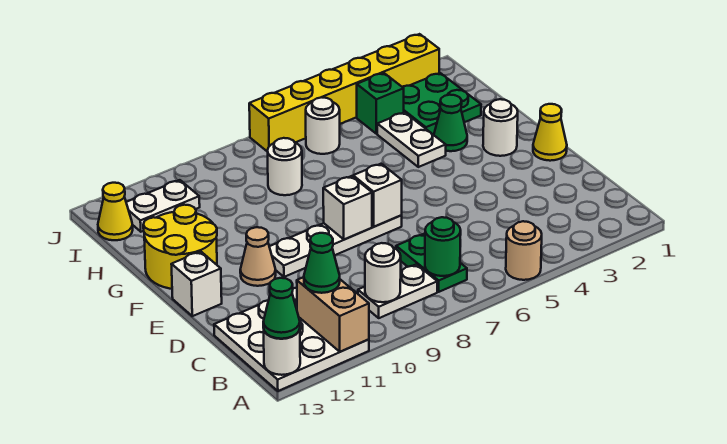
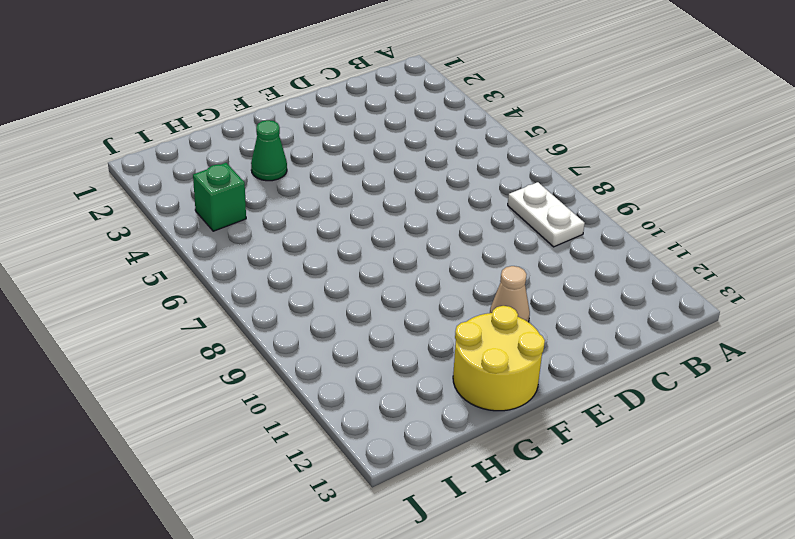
none -> tan 1x1 round brick [506,221,542,280]
none -> white 3x3 plate [214,288,369,391]
none -> green 1x2 plate [396,234,467,292]

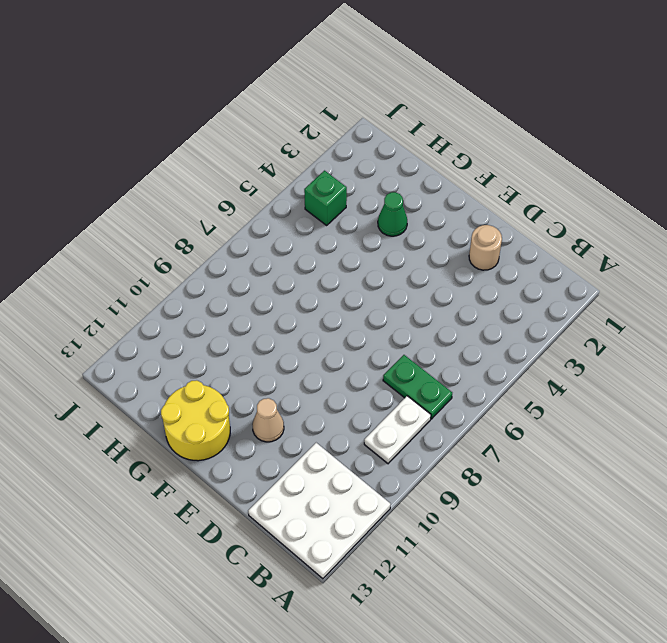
tan 1x1 round brick [469,225,502,270] -> tan 1x1 round brick moved to [506,221,542,280]
none -> yellow 1x1 cone [533,104,567,161]
none -> white 1x4 plate [269,216,402,277]
none -> white 1x1 brick [171,251,222,316]

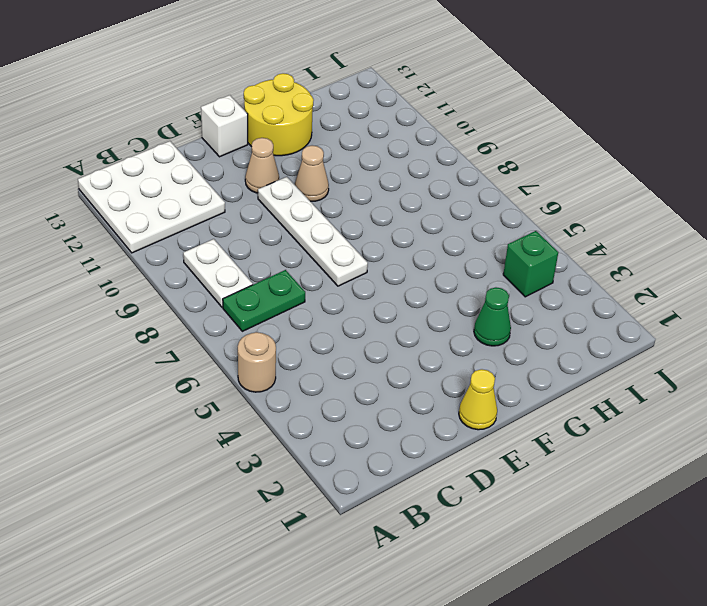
tan 1x1 cone [295,145,329,201] -> none
none -> white 1x1 round brick [483,99,518,156]
none -> white 1x2 plate [377,112,446,167]
none -> green 2x2 plate [403,73,481,135]

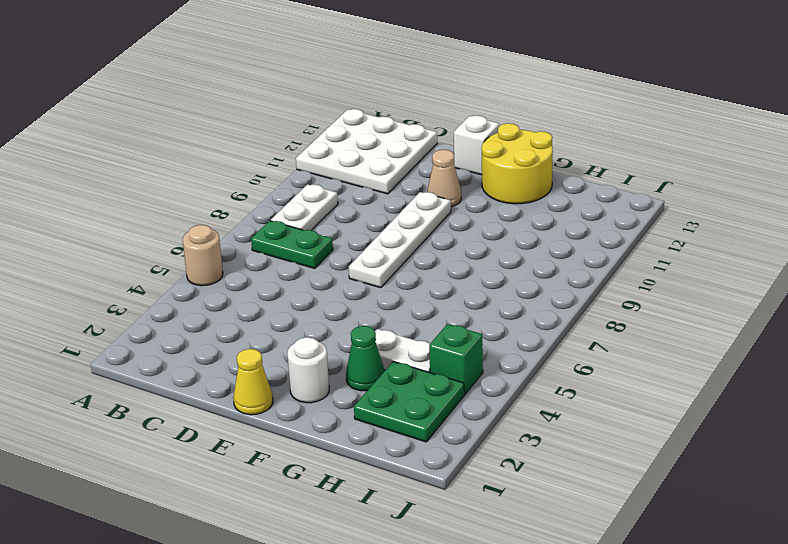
none -> white 1x1 round brick [267,138,302,195]
none -> white 1x1 round brick [306,97,340,154]
none -> white 1x2 plate [126,180,200,232]

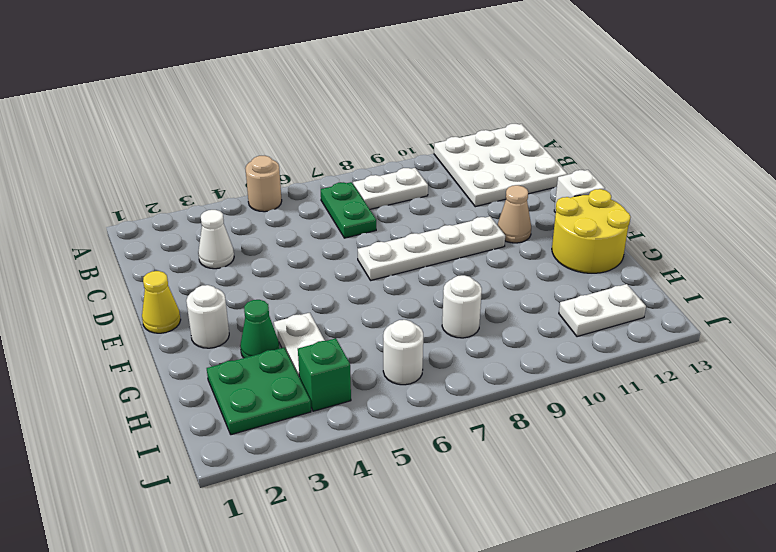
white 1x1 cone [198,210,234,269] -> none
none -> yellow 1x1 cone [98,183,133,240]
none -> yellow 1x6 brick [249,34,439,152]
none -> tan 1x2 brick [297,277,369,352]

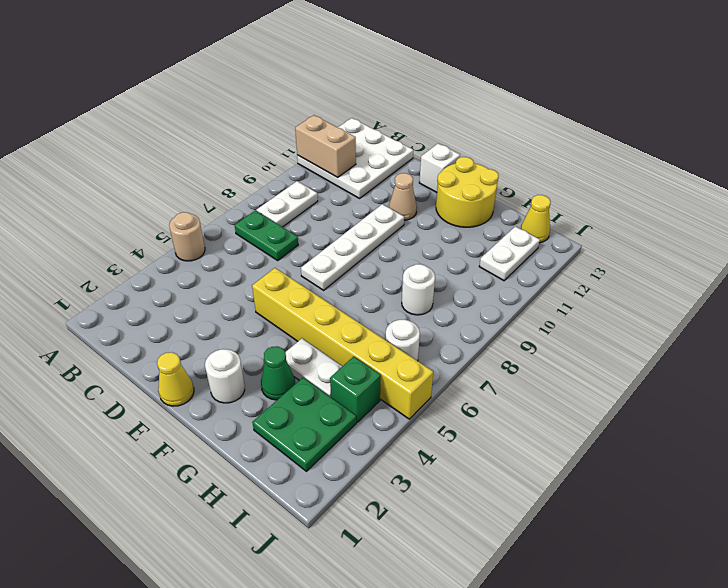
yellow 1x6 brick [252,268,433,419] -> yellow 1x6 brick turned to [249,34,439,152]
none -> white 1x1 round brick [264,329,300,375]
none -> green 1x1 round brick [425,217,461,276]
none -> white 1x1 round brick [365,243,401,302]

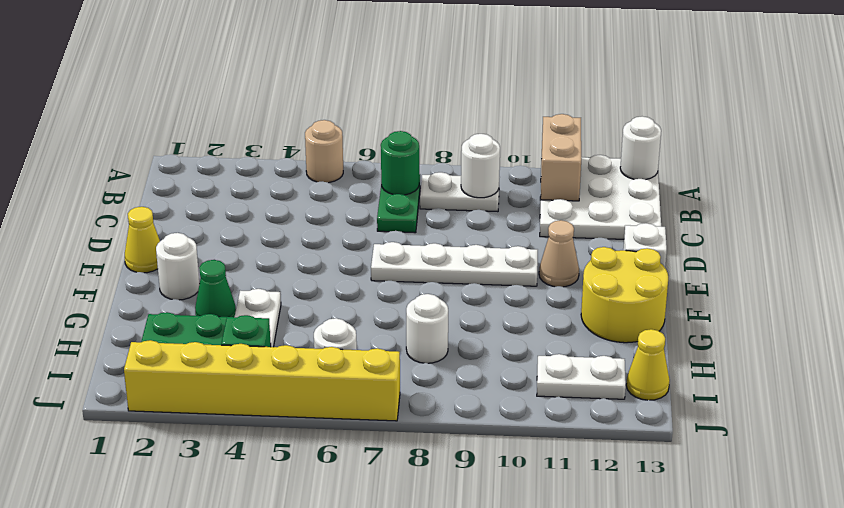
none -> white 1x1 brick [353,164,402,227]
none -> white 1x1 brick [323,176,372,240]
none -> green 1x1 cone [263,278,300,339]

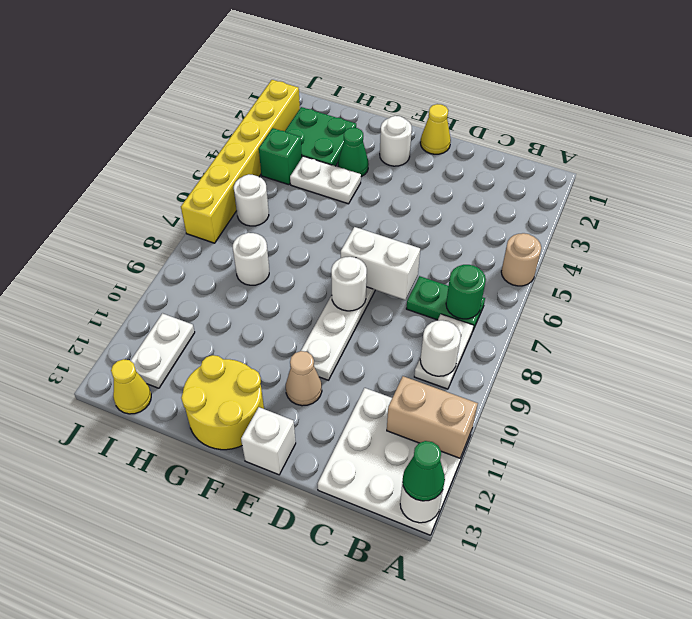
white 1x2 brick [341,227,420,300] -> white 1x1 brick [353,164,402,227]
white 1x1 round brick [331,257,367,311] -> white 1x1 brick [323,176,372,240]
none -> green 1x1 cone [304,233,340,293]

